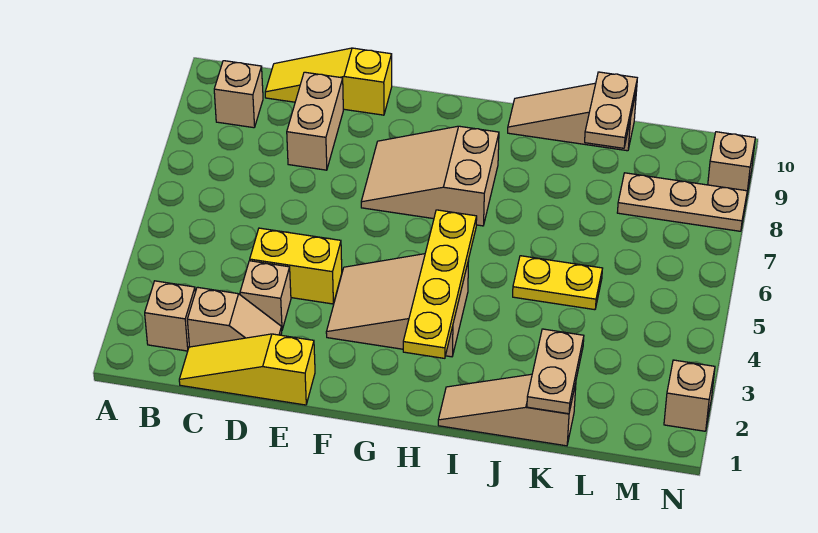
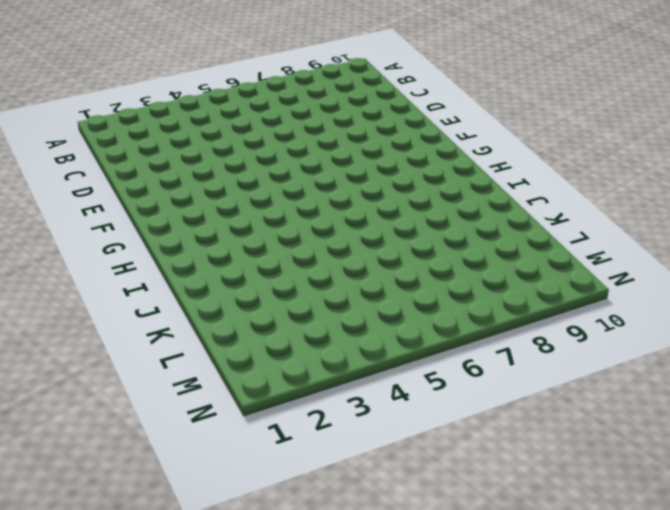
none -> tan 1x1 brick [145,281,195,351]
none -> tan 1x1 brick [214,61,263,128]
none -> yellow 1x3 slope [179,334,315,405]

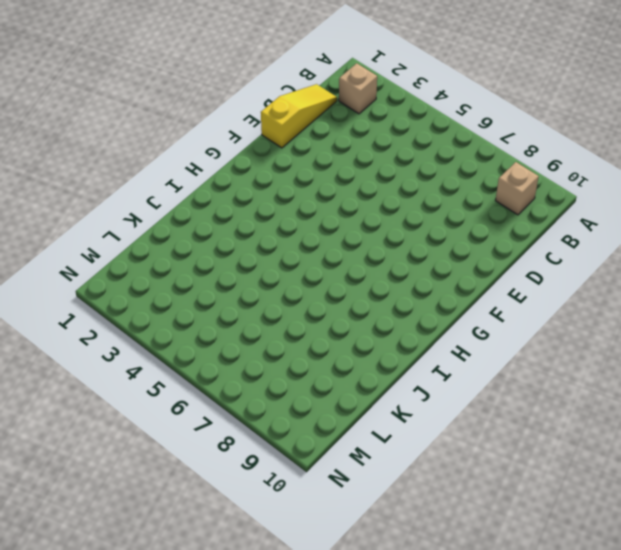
none -> tan 1x2 slope [187,287,282,347]
none -> yellow 1x3 slope [265,48,392,115]
none -> tan 1x1 brick [240,261,291,330]

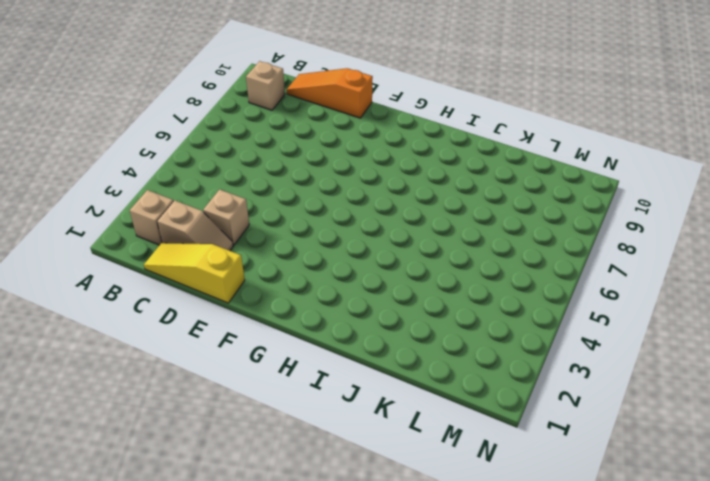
orange 1x3 slope [287,68,373,118] -> yellow 1x3 slope [265,48,392,115]
none -> yellow 1x2 brick [250,228,342,304]
none -> tan 1x2 brick [287,72,343,170]
none -> tan 2x3 slope [326,254,469,357]

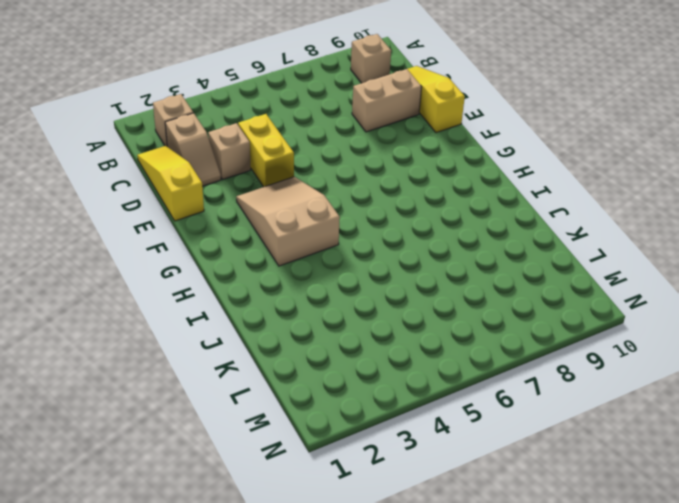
none -> tan 2x3 slope [361,126,499,226]
none -> tan 1x3 slope [438,374,576,446]
none -> tan 1x3 slope [508,83,637,151]

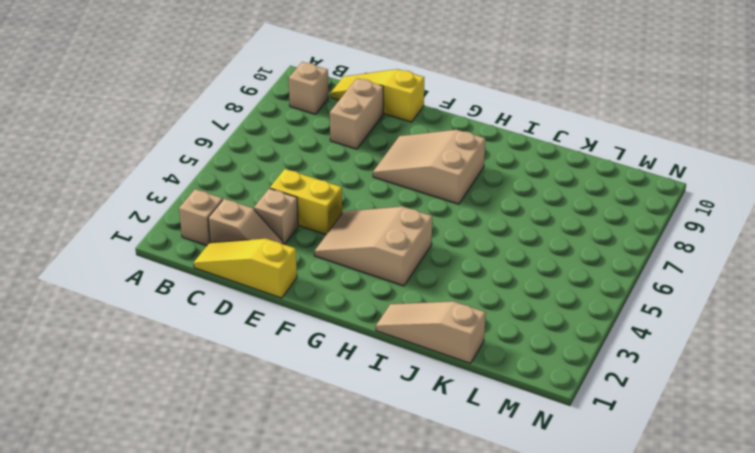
none -> tan 1x3 slope [508,83,637,151]
none -> yellow 1x2 plate [513,256,603,310]
none -> tan 1x3 plate [617,173,747,231]

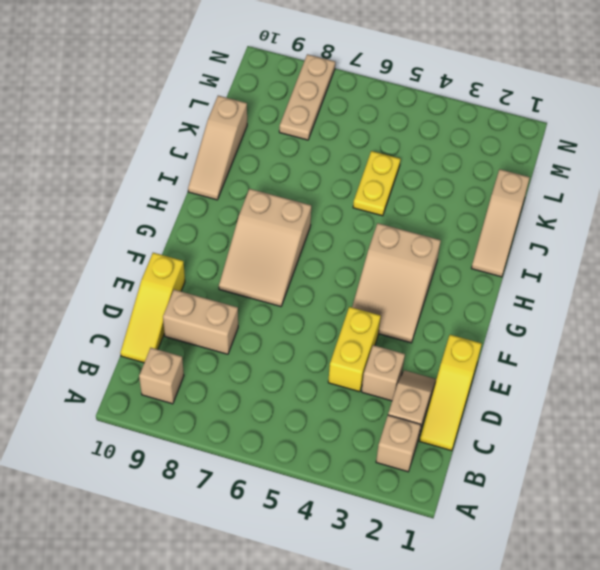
none -> tan 1x1 brick [664,360,715,431]
none -> tan 1x1 brick [708,132,755,194]
none -> yellow 1x4 plate [403,210,477,358]

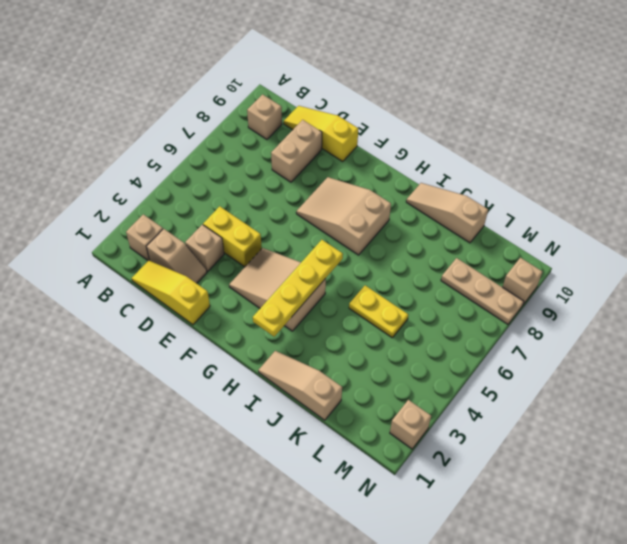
none -> tan 1x2 plate [527,329,584,414]
none -> tan 1x2 plate [585,72,637,148]

